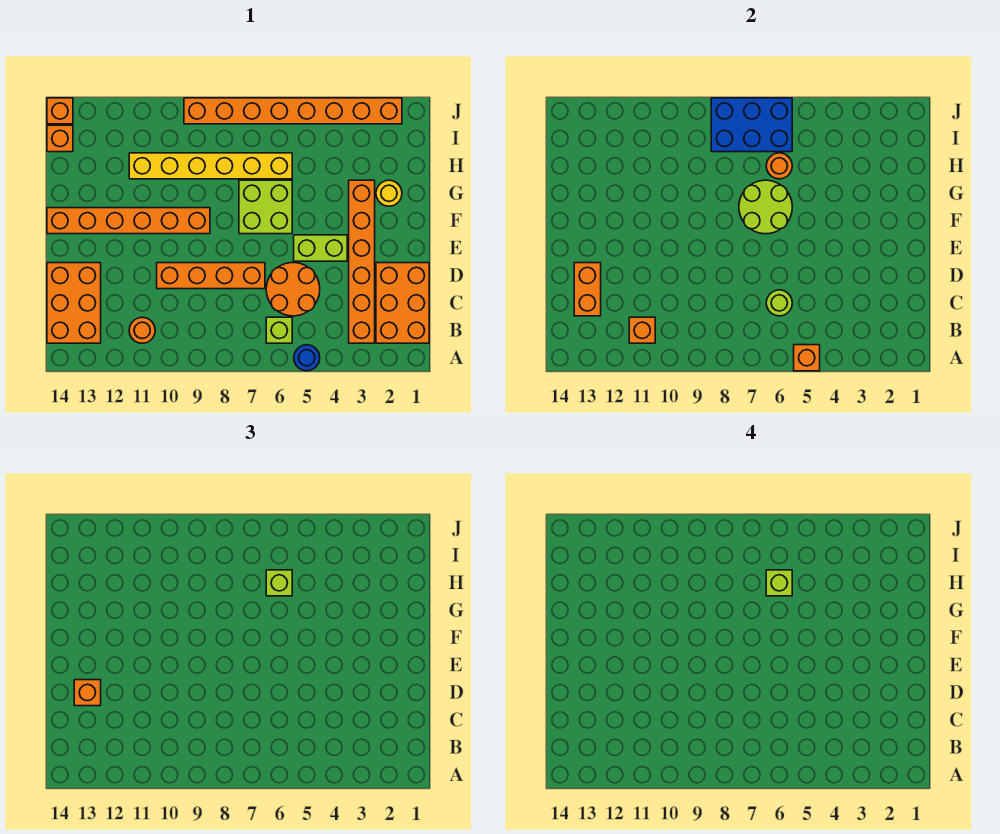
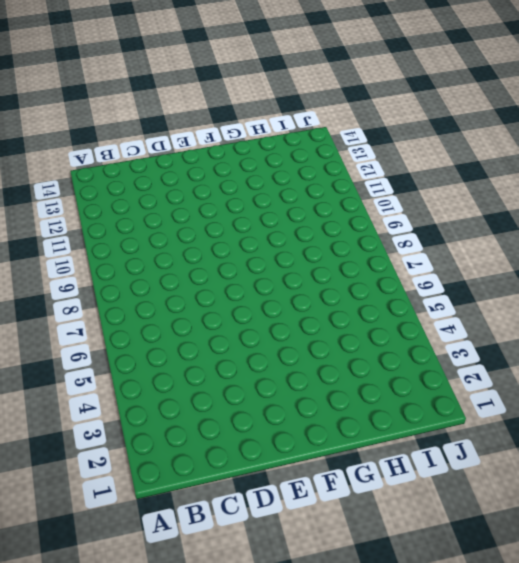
none -> blue 1x1 round brick [294,345,320,371]
none -> orange 2x3 brick [376,263,429,343]
none -> orange 1x6 brick [349,180,375,343]

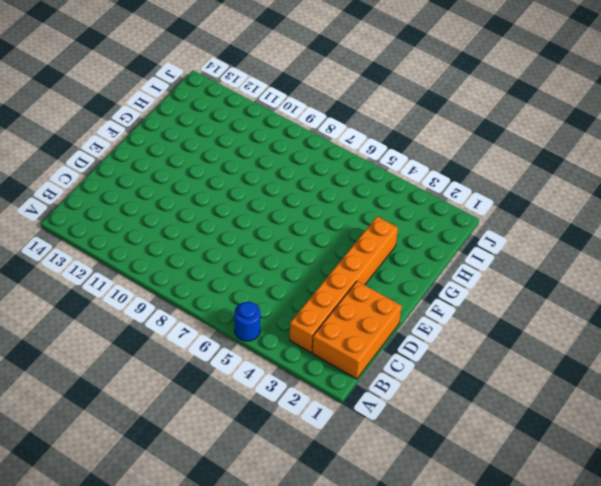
none -> lime 1x1 brick [266,317,292,343]
none -> orange 1x1 round brick [129,317,155,343]
none -> orange 2x3 brick [47,263,101,343]

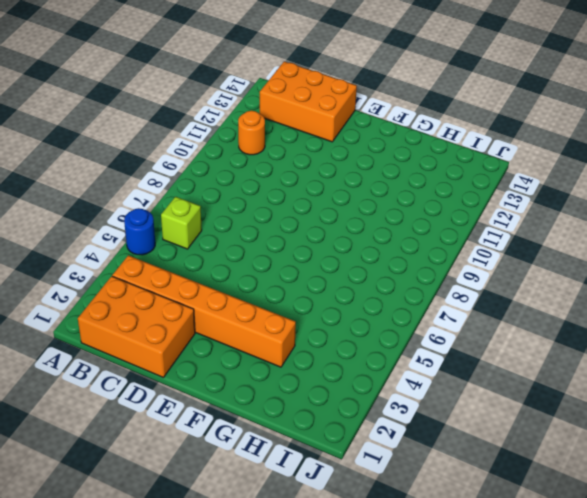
none -> orange 2x2 round brick [266,263,320,316]
none -> orange 1x4 brick [157,263,265,289]
none -> lime 1x2 brick [294,235,347,261]

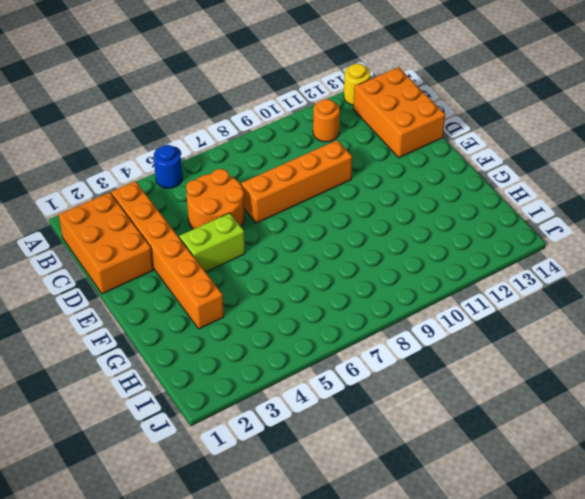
yellow 1x1 round brick [344,64,370,105] -> yellow 1x1 round brick moved to [376,180,402,206]
none -> lime 1x1 brick [266,317,292,343]
none -> lime 2x2 brick [239,180,292,234]
none -> orange 1x6 brick [47,208,210,234]

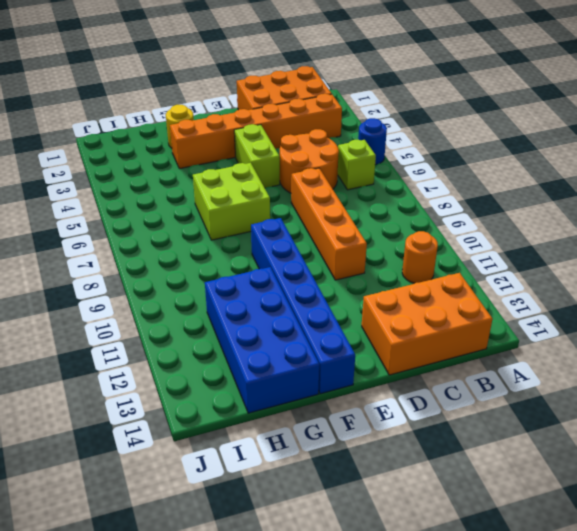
blue 1x6 brick [251,218,355,394] -> orange 1x6 brick [47,208,210,234]
blue 2x4 brick [205,267,319,413] -> yellow 1x6 brick [129,153,292,179]
none -> orange 1x1 brick [47,125,73,152]
none -> orange 1x8 brick [184,98,402,124]
none -> orange 1x1 brick [47,98,73,124]

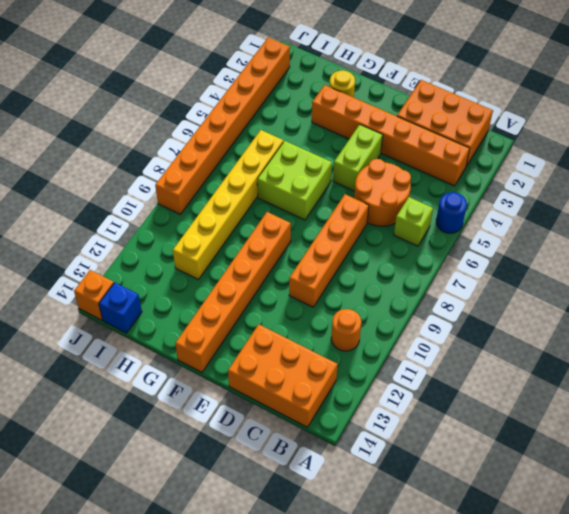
blue 1x1 brick [99,283,142,333] -> orange 1x1 brick [47,125,73,152]
none -> orange 1x1 brick [794,345,820,371]
none -> orange 1x1 brick [629,317,655,343]
none -> lime 1x1 round brick [766,290,792,316]

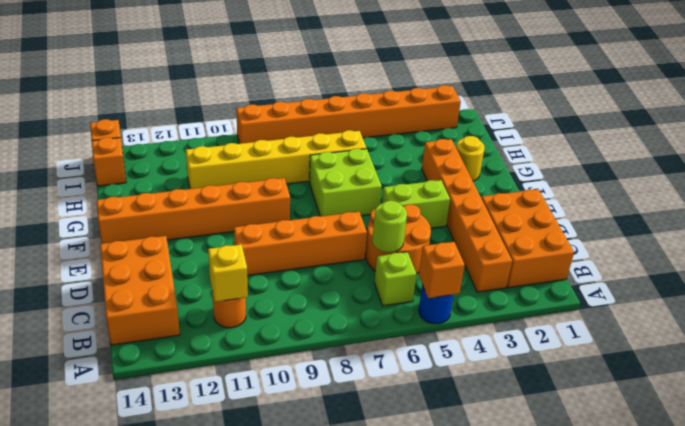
yellow 1x1 brick [208,244,248,302] -> orange 1x1 brick [629,317,655,343]
none -> orange 1x2 brick [574,263,601,316]
none -> lime 2x2 round brick [739,180,792,234]
none -> orange 1x1 round brick [766,153,792,179]

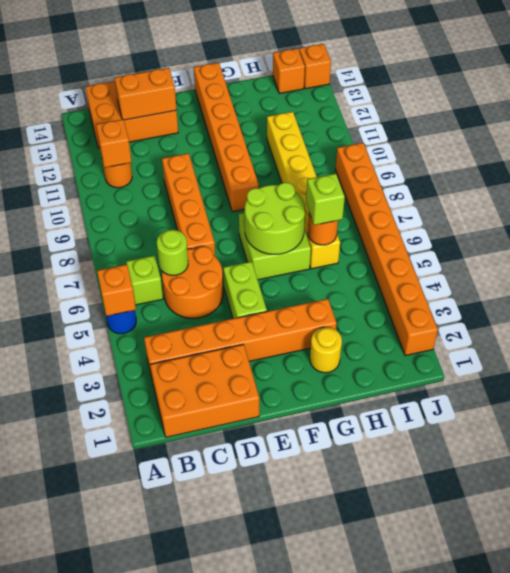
none -> blue 2x3 brick [711,98,792,152]
none -> orange 1x1 brick [74,680,101,706]
none -> lime 1x1 brick [766,570,792,596]

